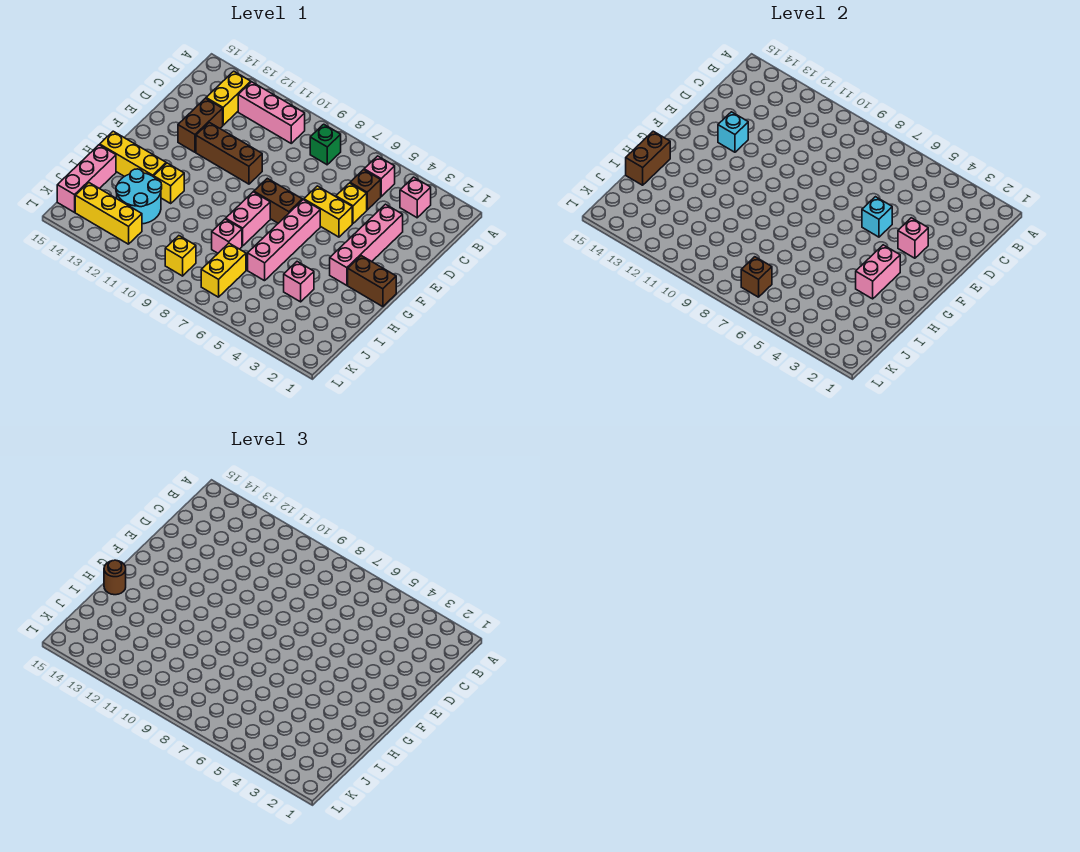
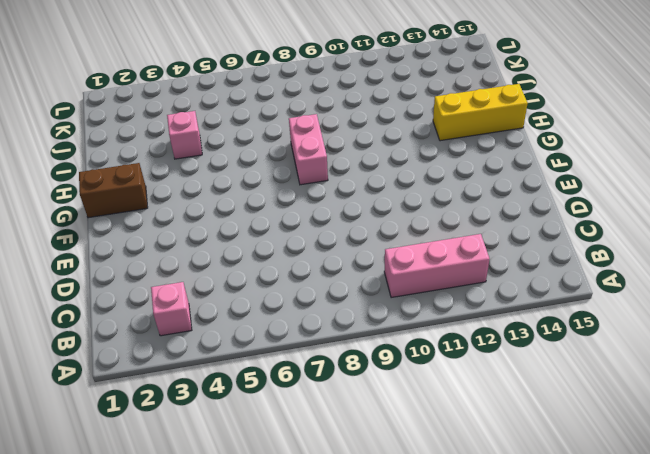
none -> pink 1x1 brick [364,156,395,196]
none -> green 1x1 brick [310,124,341,165]
none -> yellow 1x2 brick [206,71,251,125]
none -> brown 1x1 brick [350,170,381,210]

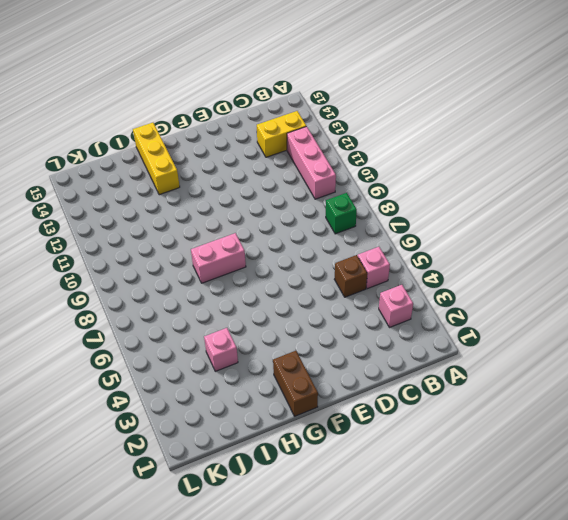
none -> pink 1x4 brick [330,204,403,285]
none -> yellow 1x1 brick [336,183,367,223]
none -> brown 1x2 brick [178,98,223,152]
none -> yellow 1x2 brick [304,186,352,237]

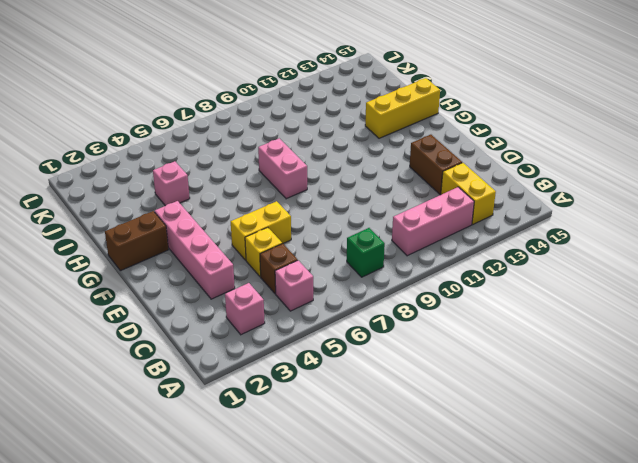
none -> brown 1x3 brick [196,122,262,184]
none -> pink 1x4 brick [248,200,320,281]
none -> brown 1x2 brick [254,178,302,223]
none -> yellow 1x1 brick [154,163,184,203]

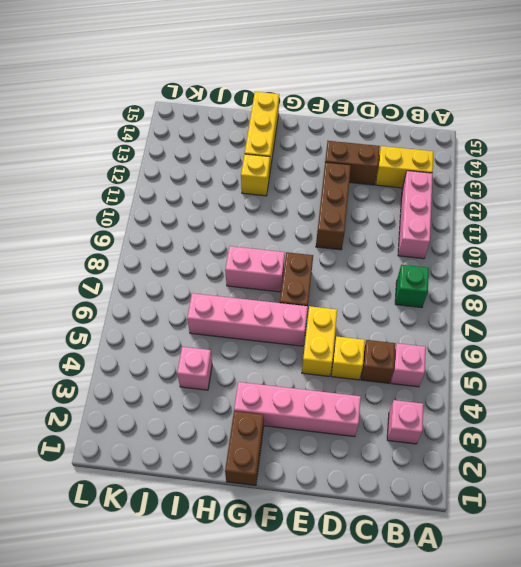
none -> pink 1x1 brick [212,219,242,253]
none -> cyan 2x2 round brick [116,169,162,224]
none -> pink 1x3 brick [57,145,116,212]
none -> yellow 1x2 brick [201,243,246,297]

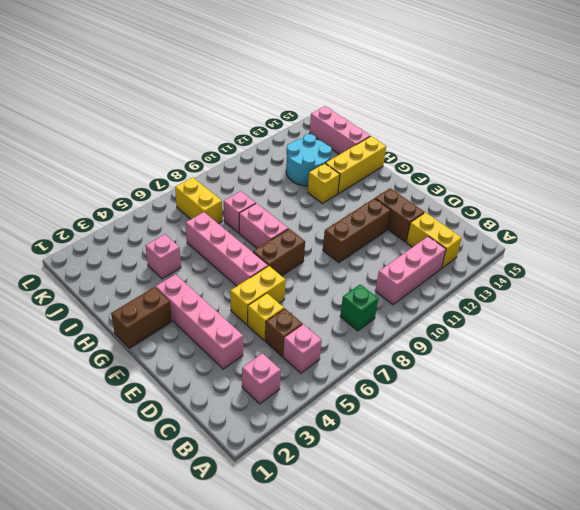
none -> yellow 1x1 brick [165,236,196,276]
none -> yellow 1x3 brick [75,183,142,244]
none -> pink 1x1 brick [898,218,928,258]
none -> cyan 1x1 brick [862,197,892,237]

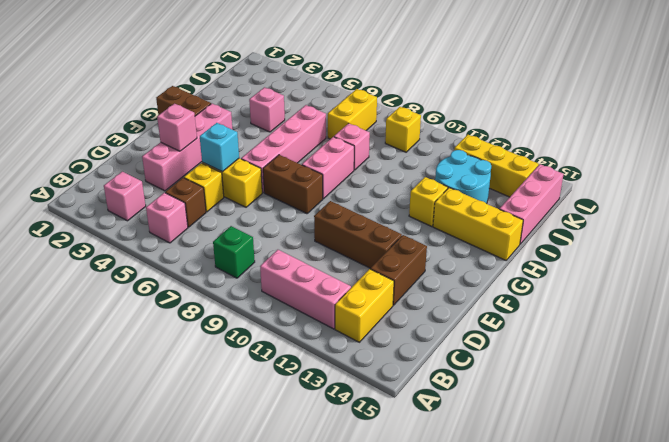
none -> cyan 1x1 brick [718,112,748,152]
none -> pink 1x2 brick [856,245,900,299]
none -> brown 1x2 brick [626,131,670,185]
none -> brown 1x1 brick [741,257,772,297]

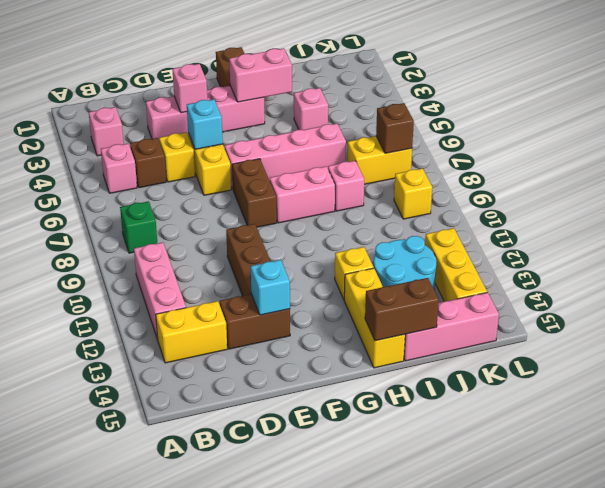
none -> brown 1x1 round brick [104,560,126,595]

